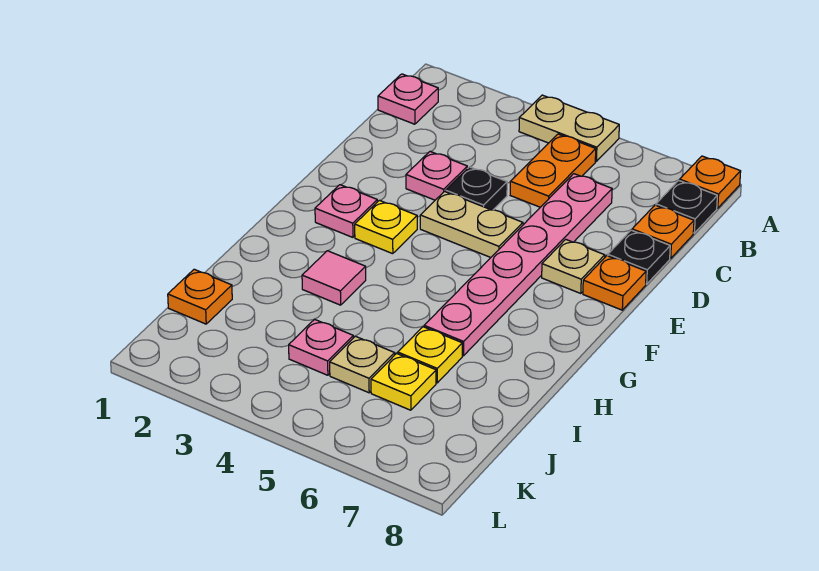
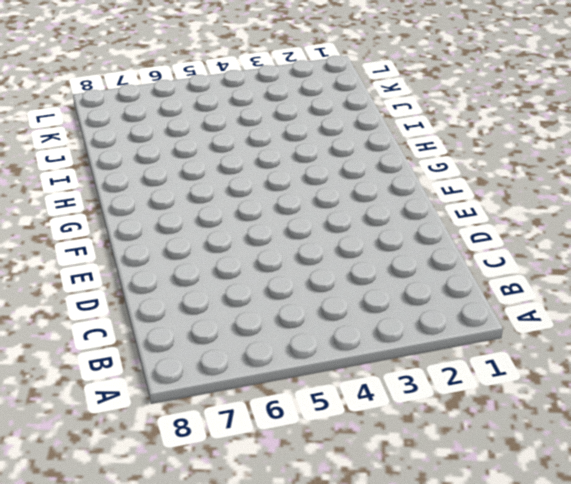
none -> tan 1x2 plate [519,95,619,161]
none -> orange 1x1 plate [680,156,741,208]
none -> pink 1x1 plate [378,74,438,124]

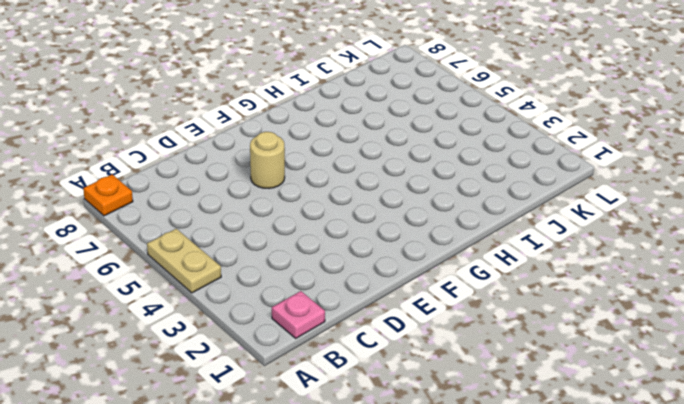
tan 1x1 round brick [250,132,285,188] -> pink 1x6 plate [424,174,612,356]
none -> orange 1x2 plate [510,134,596,207]
none -> black 1x1 plate [656,180,717,233]
none -> orange 1x1 plate [632,205,694,258]

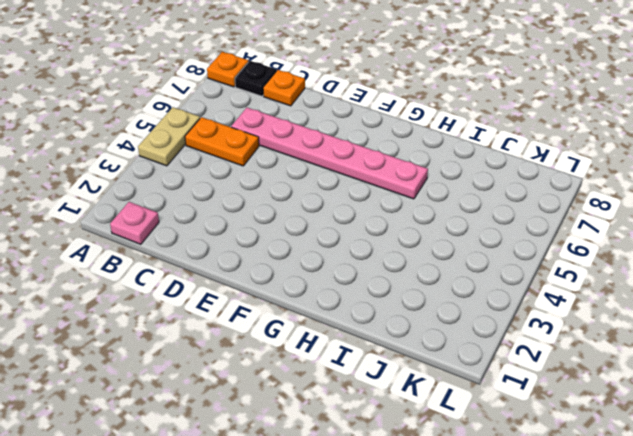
none -> pink 1x1 plate [406,152,467,200]
none -> black 1x1 plate [446,167,507,210]
none -> black 1x1 plate [608,230,670,284]

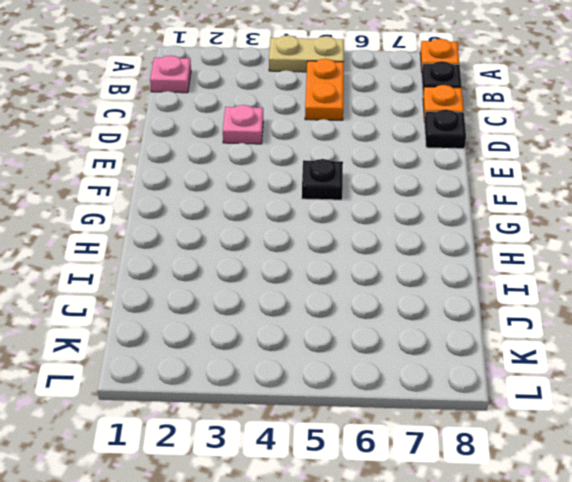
black 1x1 plate [302,159,343,200] -> black 1x1 plate moved to [446,167,507,210]
none -> pink 1x6 plate [424,174,612,356]
none -> tan 1x2 plate [420,192,523,257]
none -> tan 1x1 plate [542,239,605,294]

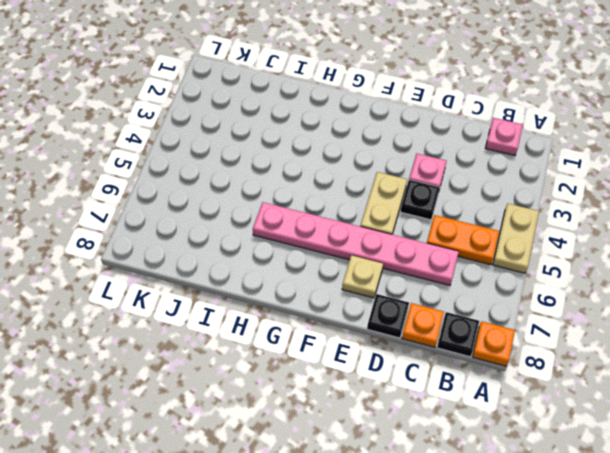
none -> orange 1x1 plate [583,256,646,310]
none -> pink 1x1 plate [315,185,377,237]
none -> yellow 1x1 plate [355,200,417,254]

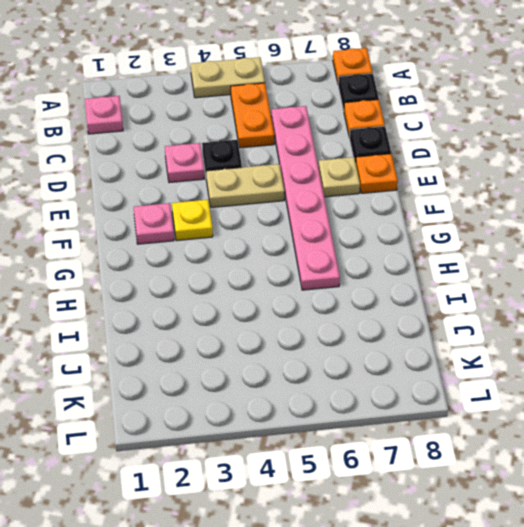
none -> pink 1x1 tile [302,251,366,305]
none -> yellow 1x1 plate [398,327,462,383]
none -> orange 1x1 plate [168,269,232,324]

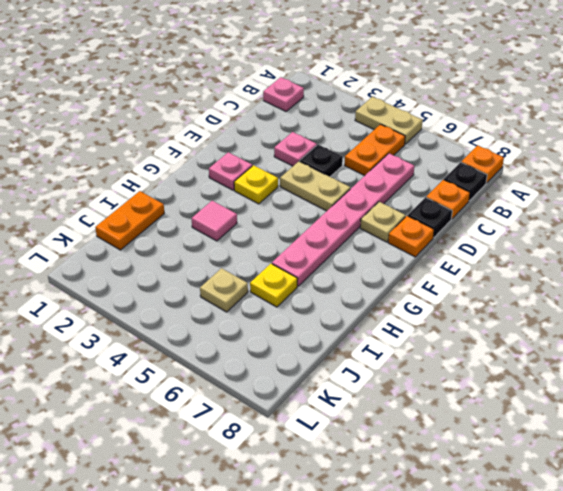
orange 1x2 plate [95,191,164,250] -> orange 1x1 plate [168,269,232,324]
none -> pink 1x1 plate [289,319,353,375]
none -> yellow 1x1 plate [371,354,436,410]

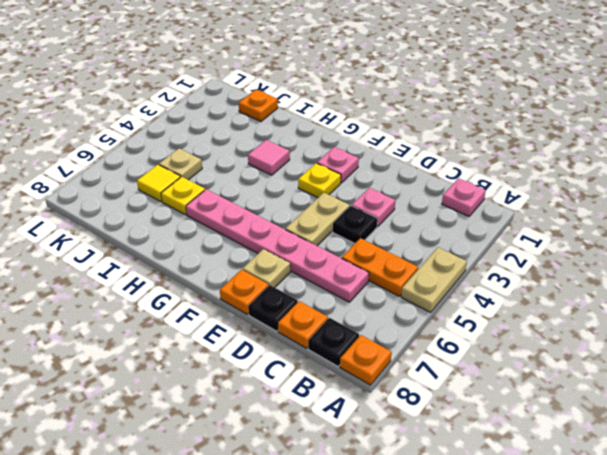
yellow 1x1 tile [137,165,181,202] -> yellow 1x1 plate [371,354,436,410]
none -> pink 1x1 plate [289,319,353,375]

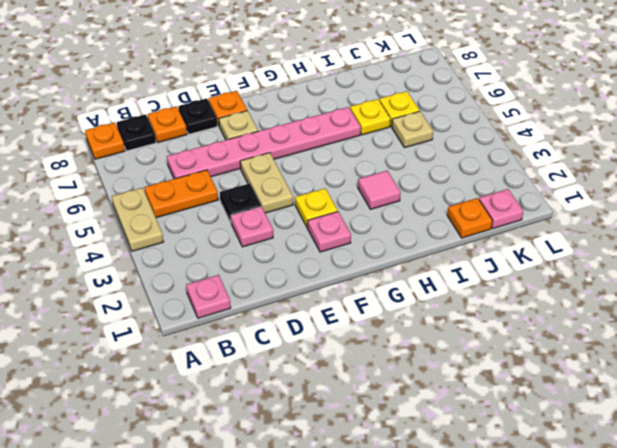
pink 1x1 plate [479,189,523,229] -> pink 1x1 plate moved to [289,319,353,375]

